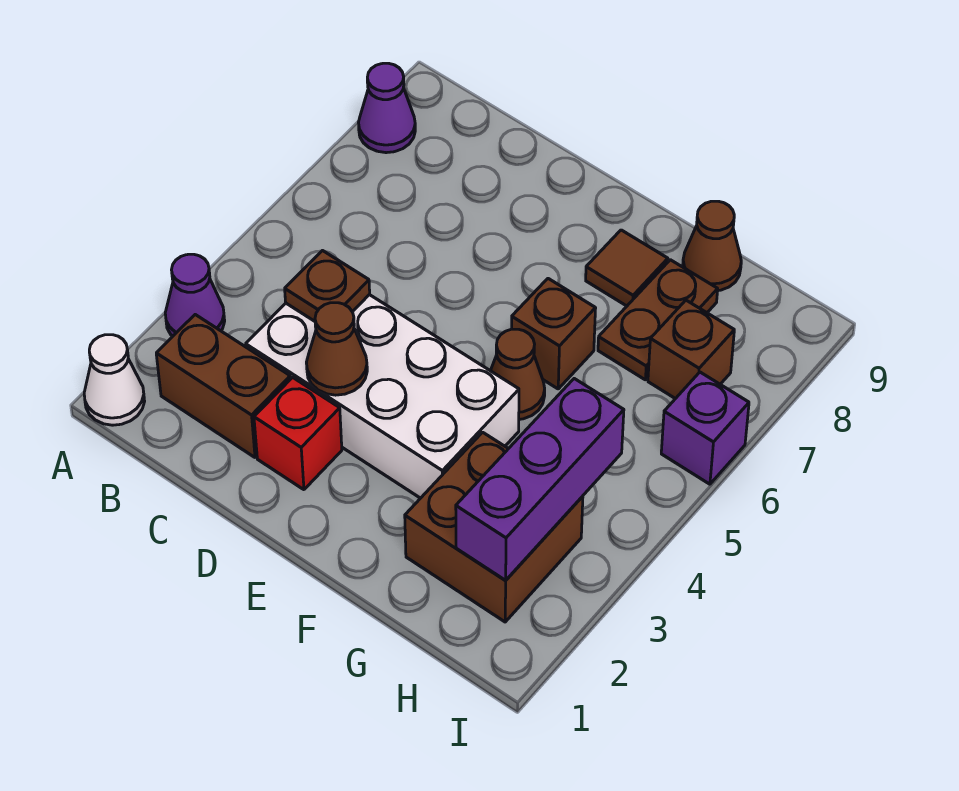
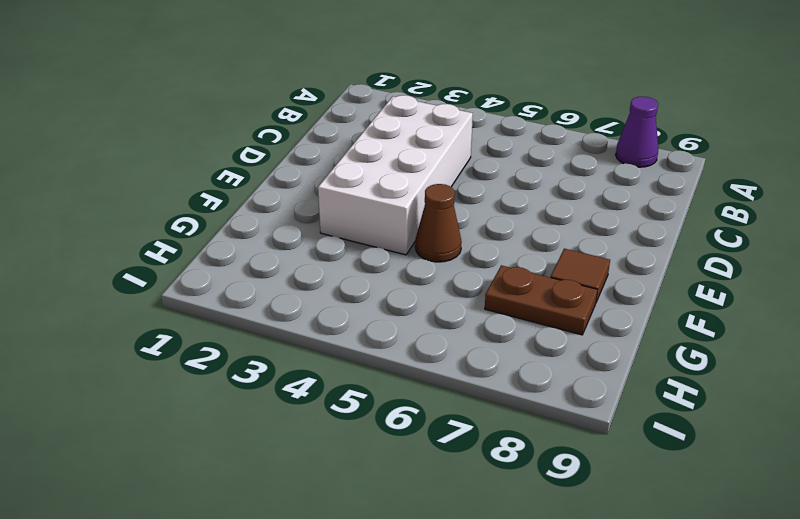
none -> white 1x1 cone [84,335,145,425]
none -> purple 1x1 cone [165,254,225,336]
none -> brown 1x2 brick [156,315,290,457]

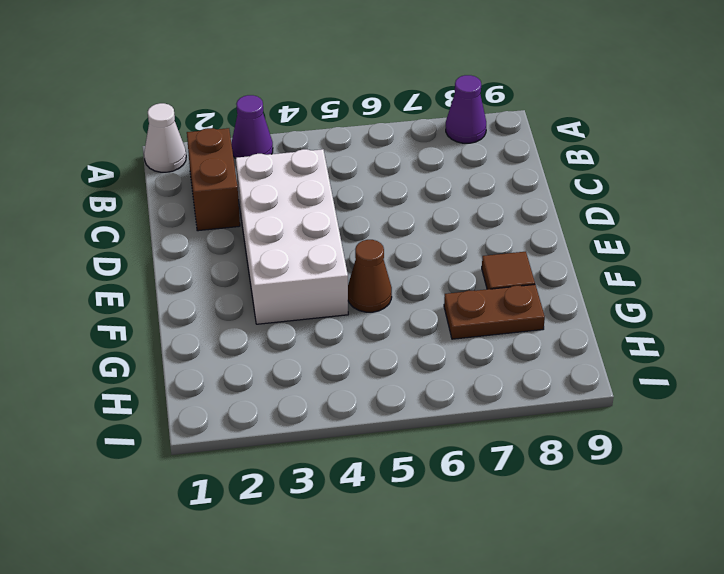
none -> red 1x1 brick [254,377,342,490]
none -> brown 1x1 brick [512,279,596,389]
none -> brown 2x2 brick [405,432,583,622]

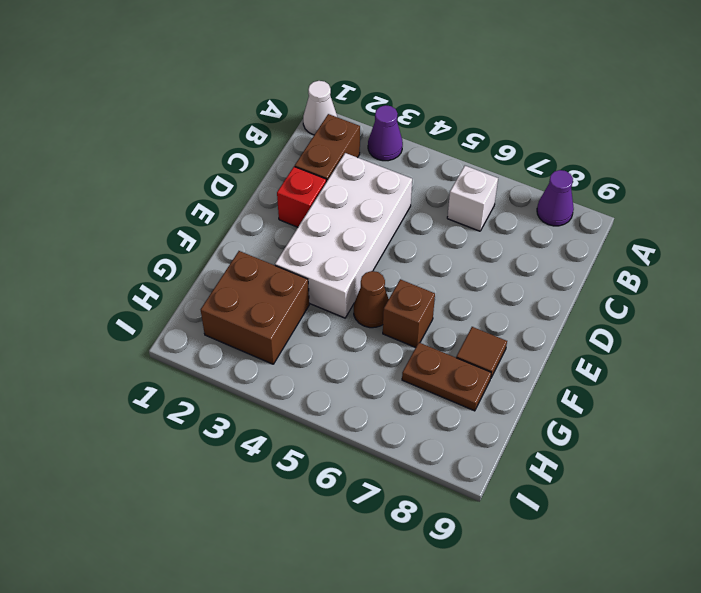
white 1x1 brick [447,166,498,231] -> none
none -> brown 1x1 cone [683,201,741,291]
none -> brown 1x1 brick [648,300,734,399]
none -> purple 1x1 brick [661,372,749,484]

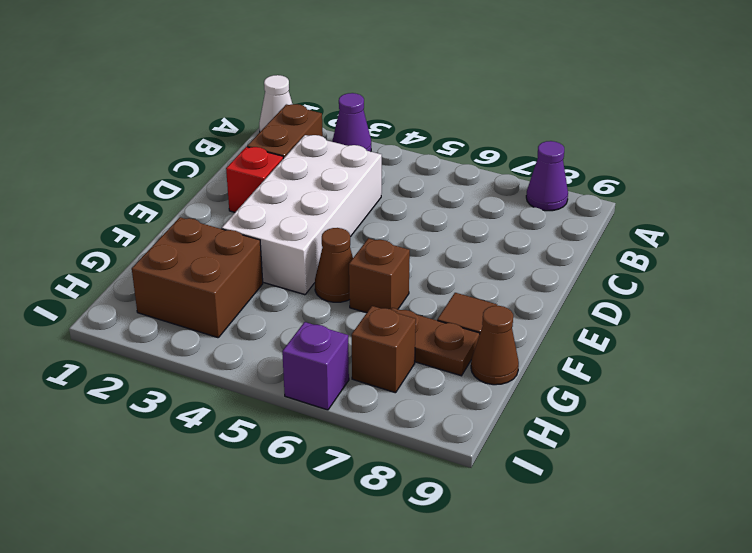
none -> brown 1x1 plate [285,251,370,321]
none -> brown 1x1 cone [306,303,367,395]
none -> purple 1x3 brick [456,379,624,580]

